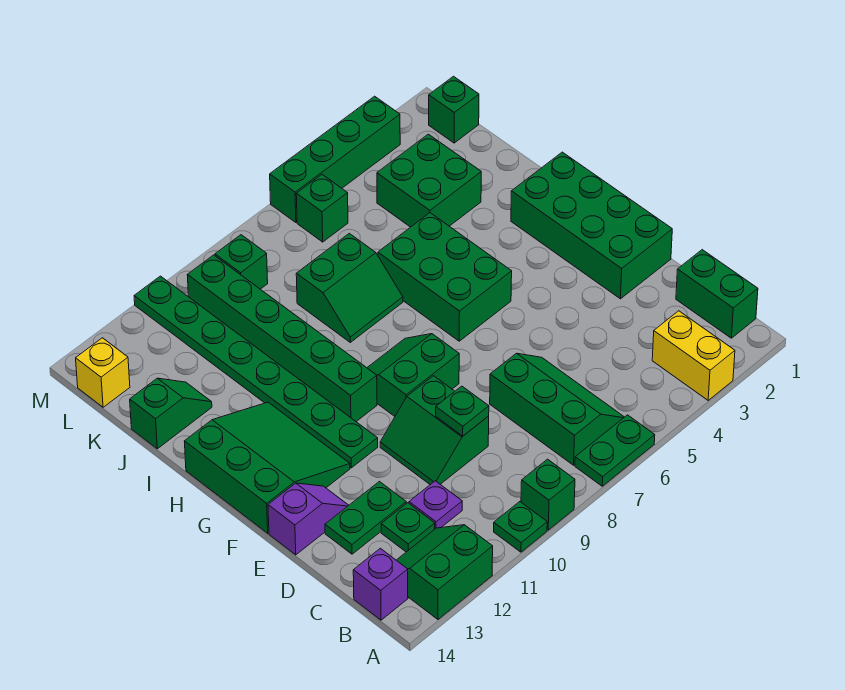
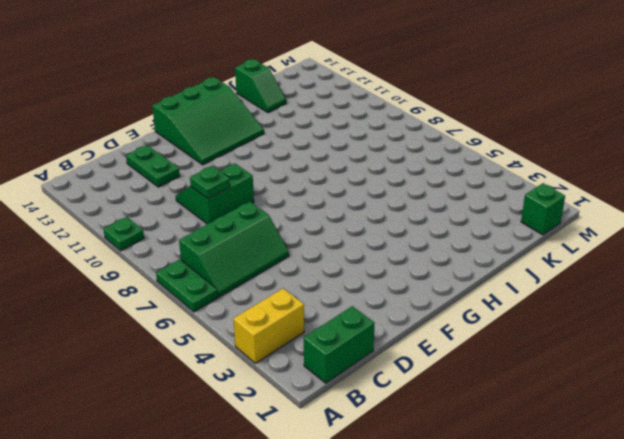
none -> green 1x1 brick [521,459,575,530]
none -> green 2x2 slope [397,525,493,619]
none -> purple 1x1 brick [353,548,408,620]

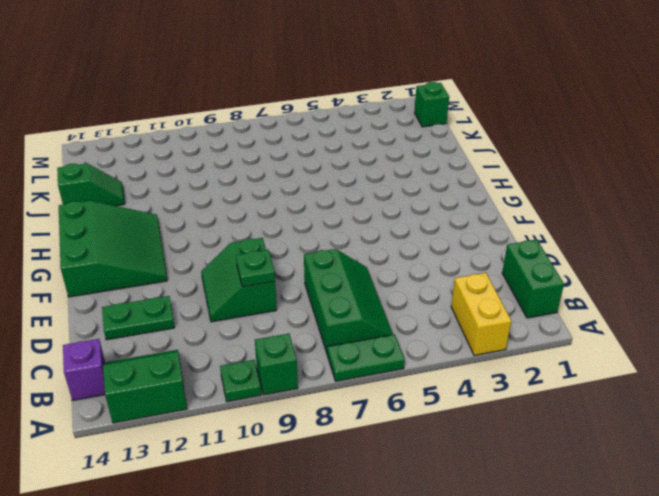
none -> purple 1x1 plate [409,481,462,529]
none -> green 1x1 plate [381,503,435,552]
none -> green 2x4 brick [511,152,672,299]

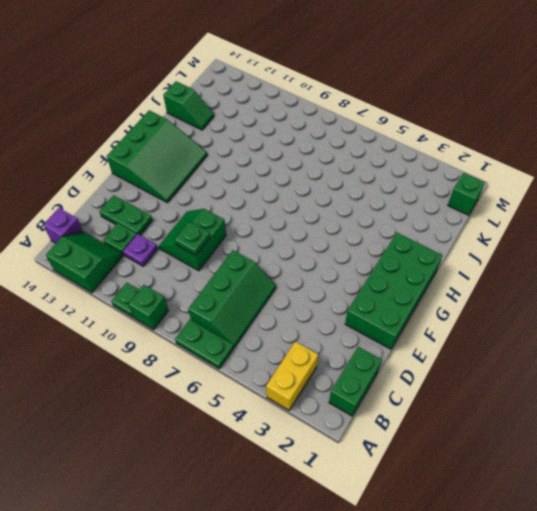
none -> purple 1x2 slope [268,483,349,555]
none -> green 2x2 slope [367,334,459,416]
none -> green 1x8 plate [134,276,378,468]

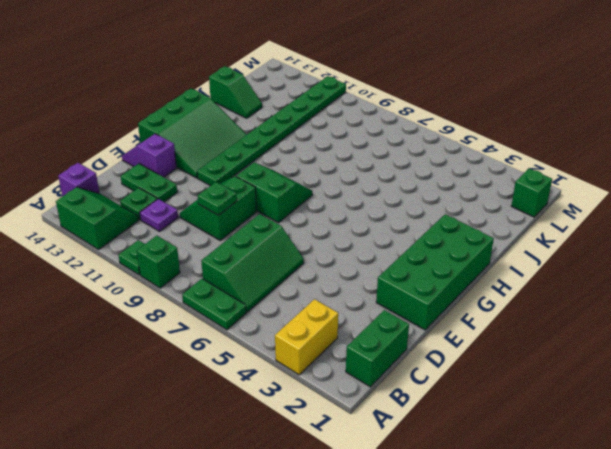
purple 1x2 slope [122,134,176,177] -> purple 1x2 slope turned to [268,483,349,555]
none -> green 2x3 brick [378,213,512,341]
none -> green 1x6 brick [187,255,377,421]
none -> green 2x2 slope [296,233,403,342]

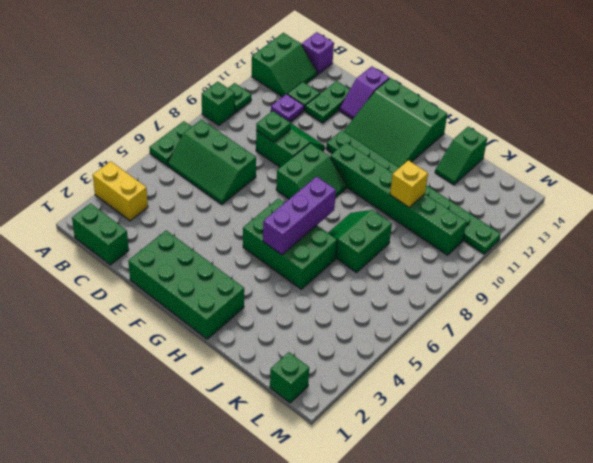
purple 1x3 brick [263,177,336,255] -> none
yellow 1x1 brick [390,160,428,207] -> yellow 1x1 brick moved to [76,338,130,407]
none -> green 2x2 brick [377,134,481,227]
none -> green 1x1 brick [296,175,348,242]
none -> green 1x1 brick [215,235,268,289]

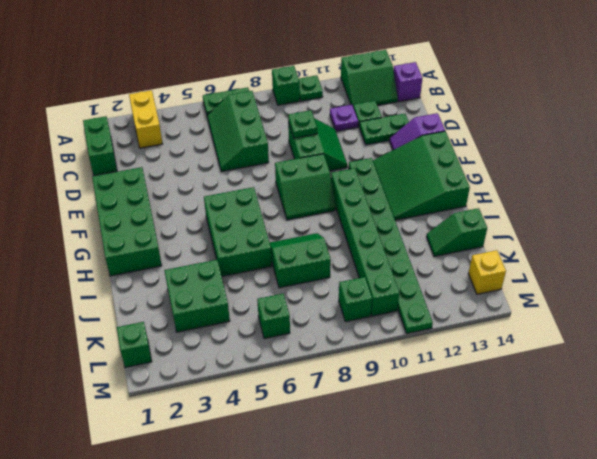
none -> green 1x4 brick [270,96,400,222]

